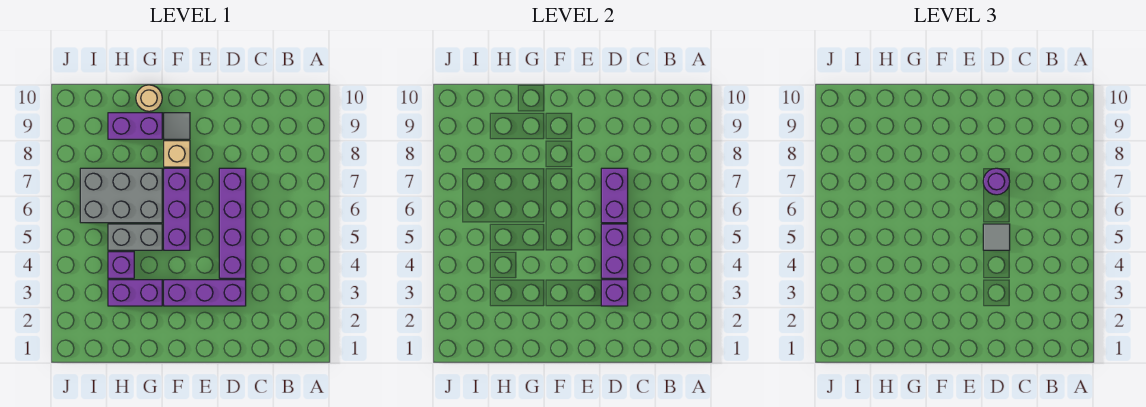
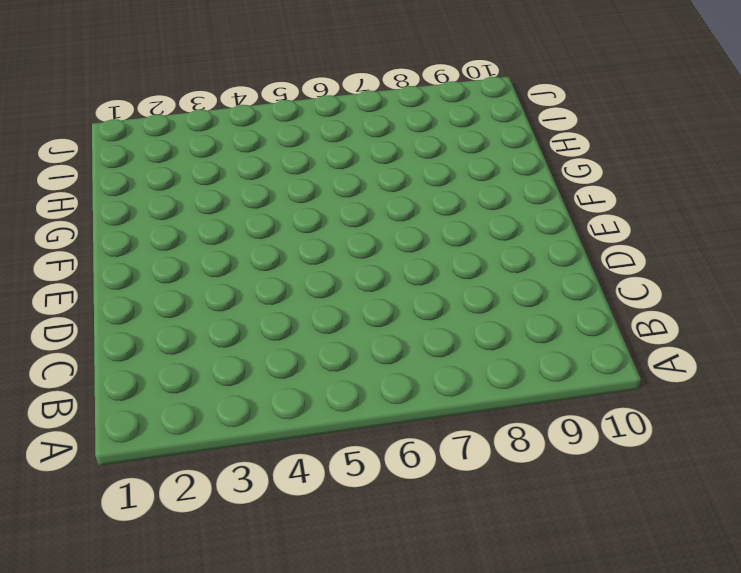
none -> purple 1x3 brick [164,280,246,306]
none -> purple 1x4 brick [219,168,246,278]
none -> purple 1x3 brick [164,168,190,250]

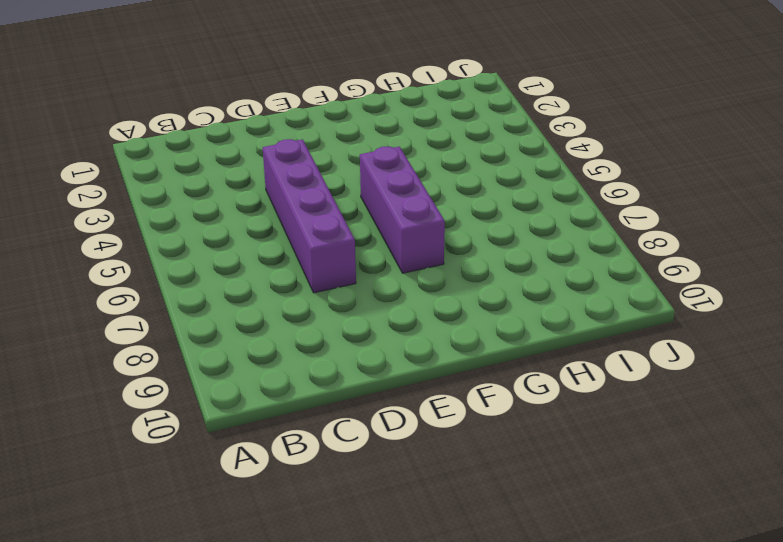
none -> purple 1x3 brick [164,280,246,306]
none -> tan 1x1 brick [164,141,190,167]
none -> grey 1x1 tile [164,113,190,139]

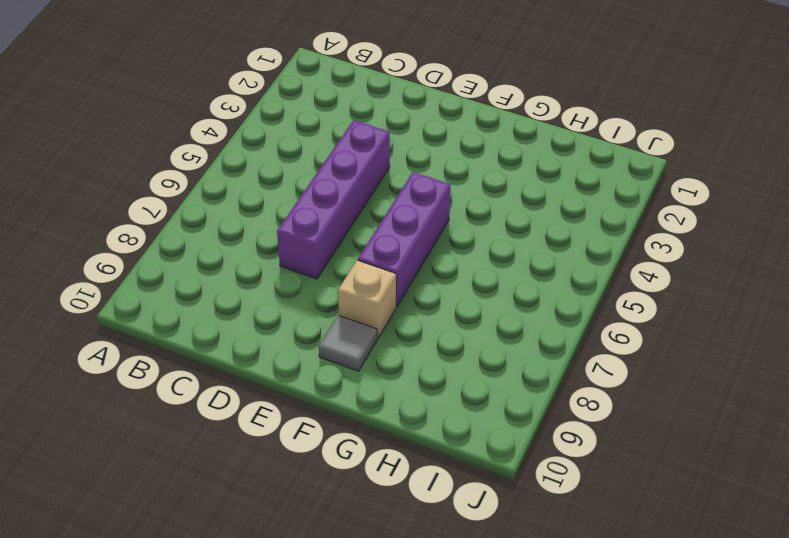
none -> purple 1x3 brick [164,280,246,306]
none -> purple 1x2 brick [108,280,162,306]
none -> grey 1x2 brick [108,224,162,250]

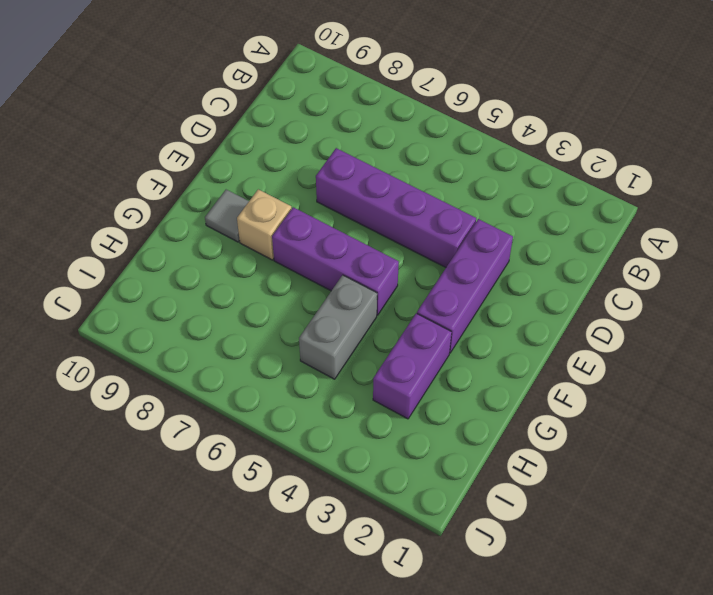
none -> grey 2x3 brick [80,168,162,223]
none -> purple 1x2 brick [108,113,162,139]
none -> tan 1x1 round brick [136,85,162,111]

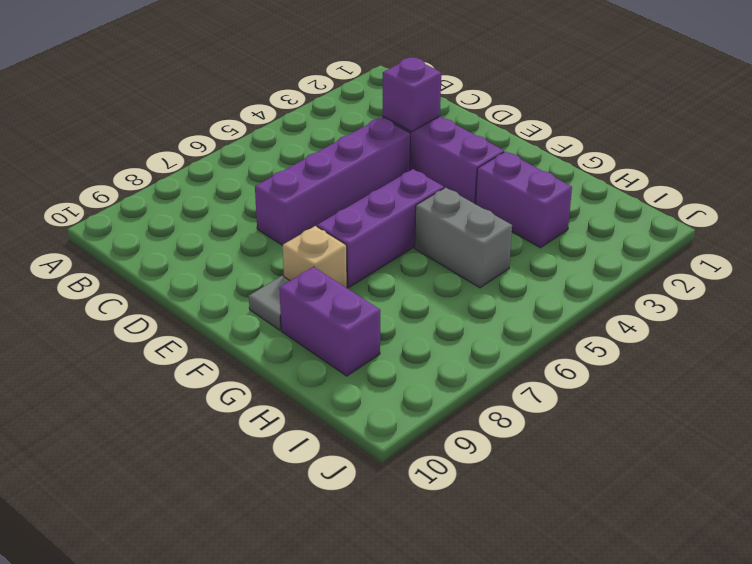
none -> grey 2x3 brick [80,168,162,223]
none -> tan 1x1 round brick [136,85,162,111]
none -> purple 1x1 brick [108,252,134,278]

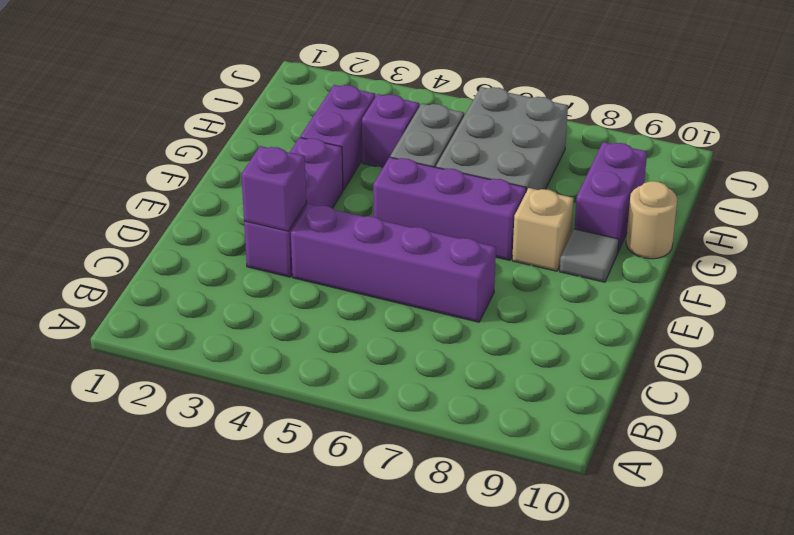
none -> purple 1x2 brick [601,224,628,278]
none -> purple 1x2 brick [601,168,628,223]
none -> grey 1x1 tile [983,224,1010,250]

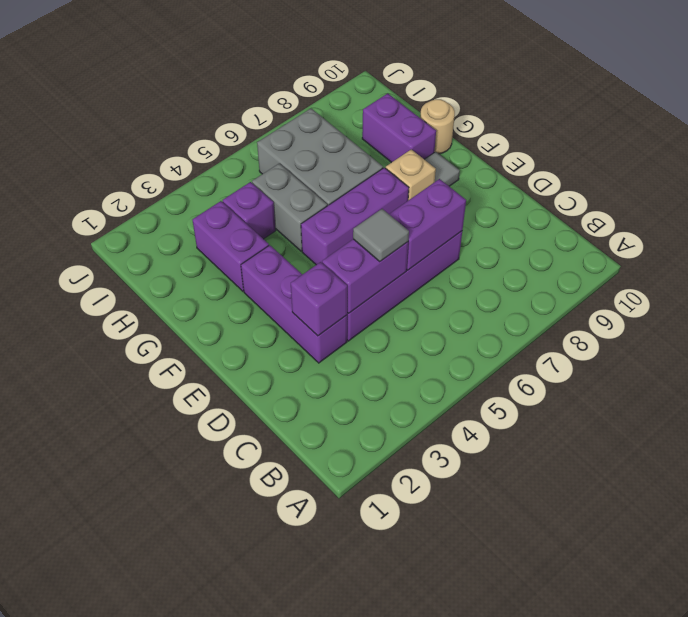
none -> purple 1x1 round brick [983,168,1010,195]

